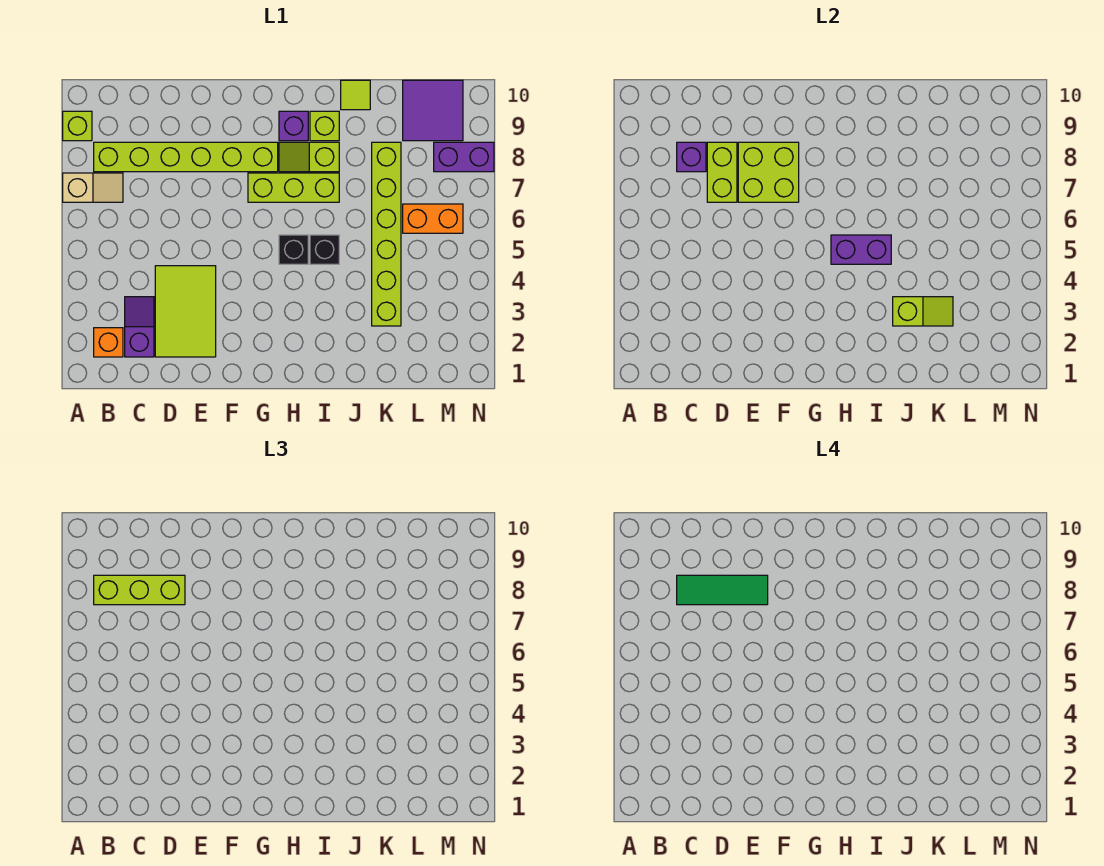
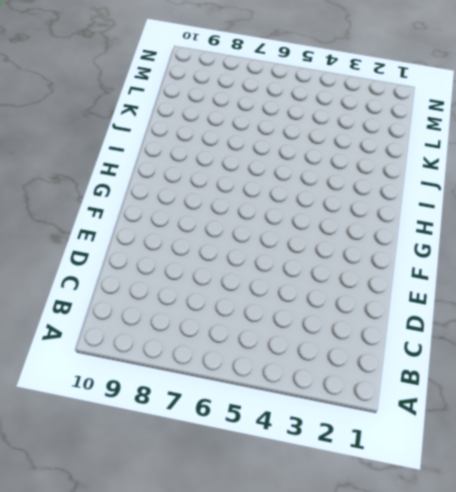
none -> tan 1x2 slope [63,173,123,202]
none -> lime 1x1 brick [63,111,92,141]
none -> orange 1x1 brick [94,328,123,357]

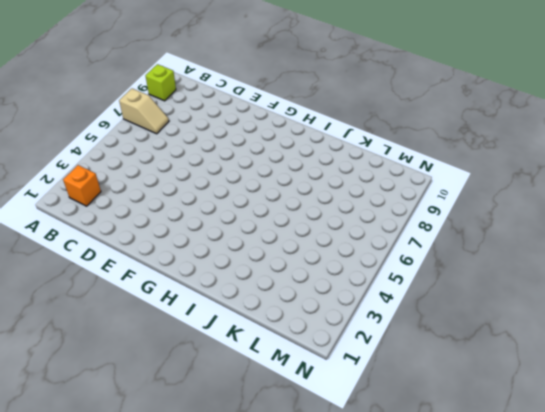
none -> lime 1x6 brick [94,142,278,172]
none -> purple 1x2 slope [125,297,154,357]
none -> lime 2x3 tile [155,266,216,357]

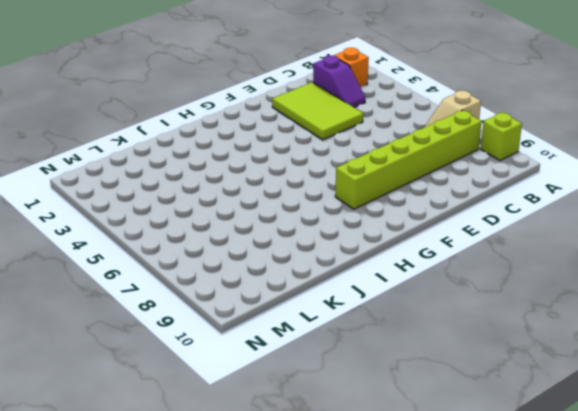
none -> lime 1x3 brick [248,173,339,202]
none -> black 1x1 brick [279,235,308,264]
none -> lime 1x2 slope [279,142,339,172]

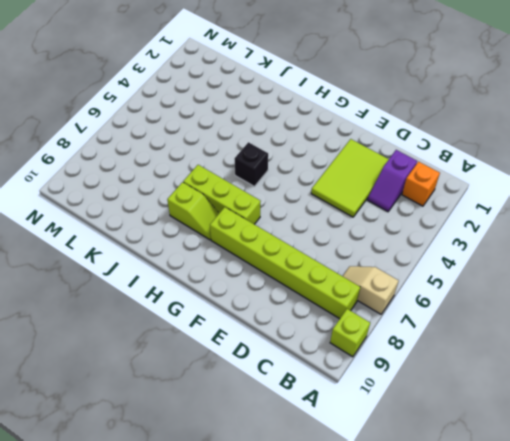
none -> purple 1x1 brick [279,111,308,141]
none -> black 1x1 brick [310,235,339,264]
none -> lime 1x1 brick [310,111,339,141]

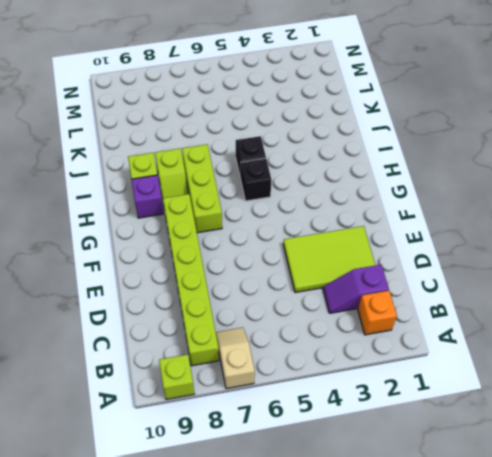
none -> lime 1x1 tile [341,80,370,110]
none -> lime 1x6 brick [372,142,401,326]
none -> orange 1x2 brick [403,204,463,233]

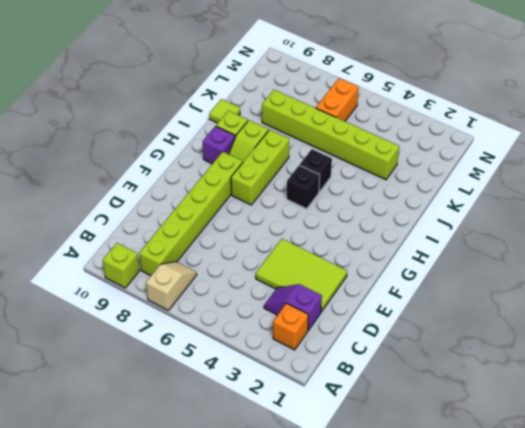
none -> purple 2x2 tile [403,80,463,141]
none -> purple 1x2 brick [434,142,494,172]
none -> purple 1x1 brick [677,142,706,172]

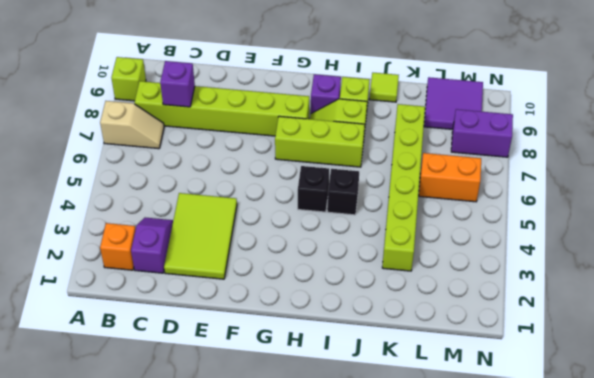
none -> lime 1x2 brick [707,142,737,202]
none -> lime 2x2 brick [738,142,799,202]
none -> purple 1x2 brick [831,235,891,264]

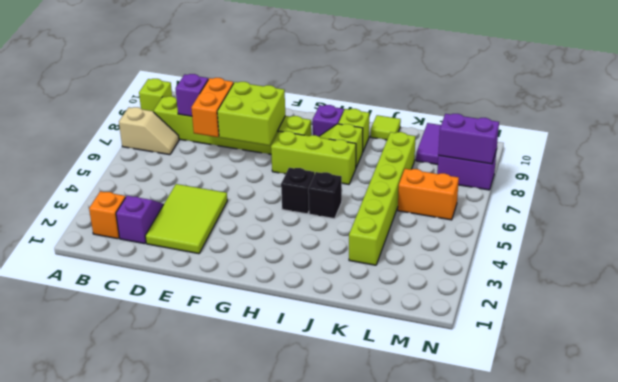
orange 1x2 brick [191,78,234,137] -> lime 1x2 brick [707,142,737,202]
purple 1x2 brick [438,114,499,164] -> purple 1x2 brick moved to [831,235,891,264]
none -> lime 1x2 slope [893,297,953,326]
none -> lime 1x3 brick [94,575,185,605]
none -> green 1x3 tile [677,575,768,605]

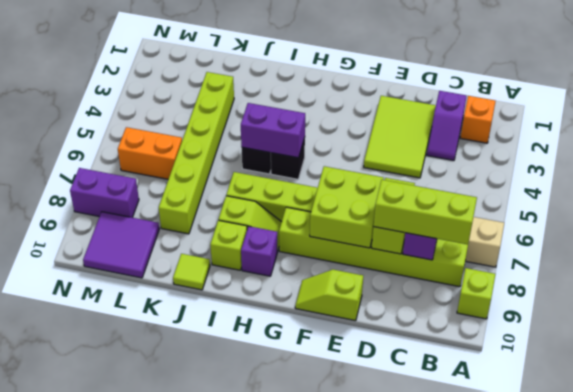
lime 1x2 slope [295,270,363,321] -> lime 1x2 slope moved to [893,297,953,326]
none -> green 1x3 tile [677,575,768,605]

